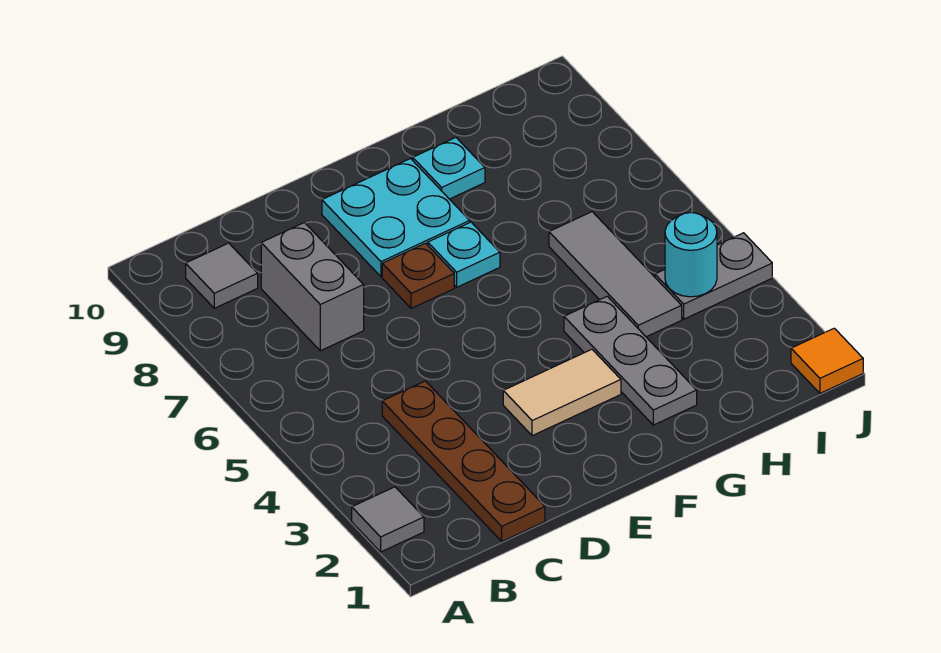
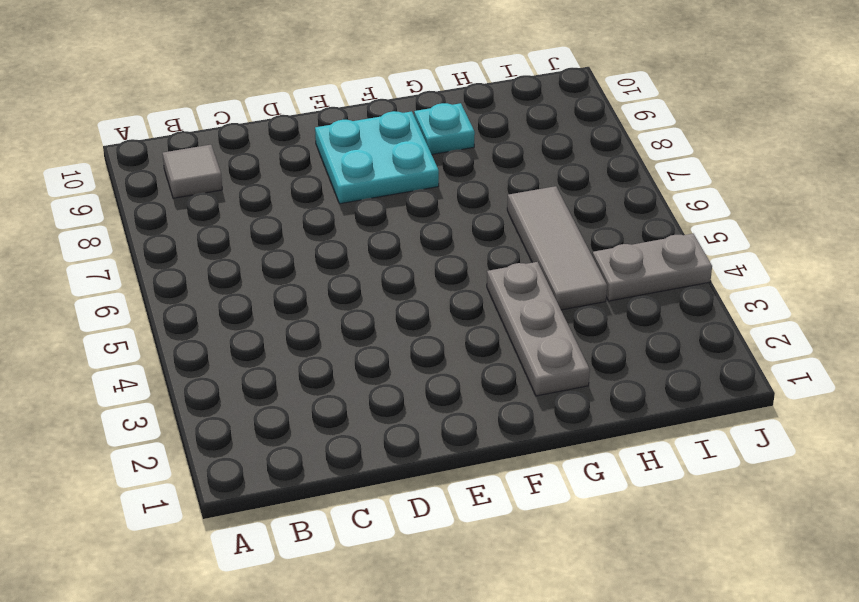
none -> grey 1x1 tile [352,487,424,552]
none -> brown 1x4 plate [382,381,545,541]
none -> grey 1x2 brick [261,223,364,351]

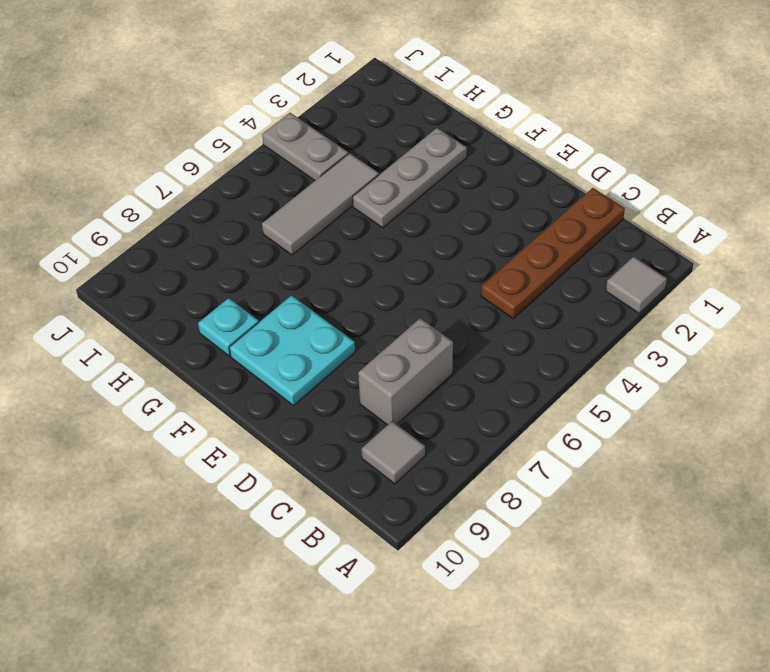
none -> tan 1x2 tile [503,349,621,436]
none -> brown 1x1 plate [382,243,454,309]
none -> cyan 1x1 plate [428,222,500,287]

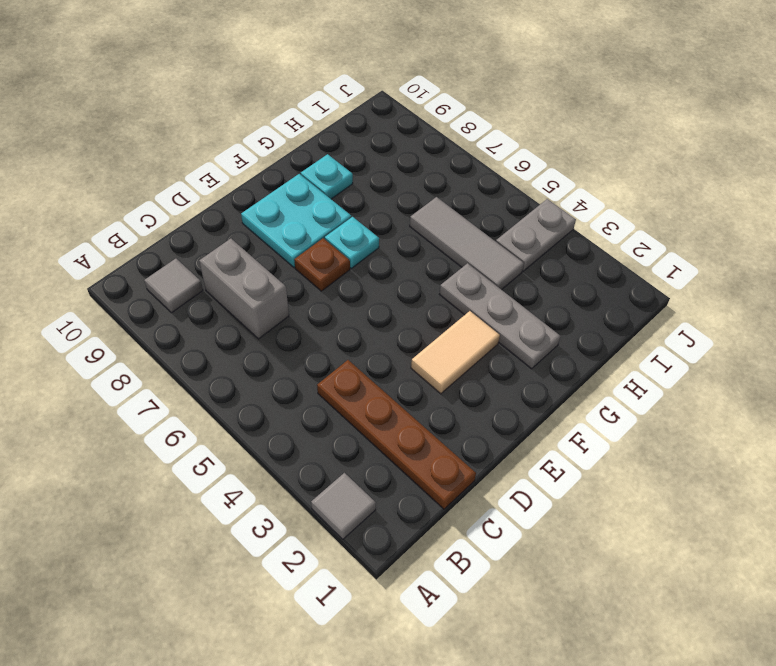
none -> orange 1x1 tile [791,328,863,393]
none -> cyan 1x1 round brick [665,213,717,297]

